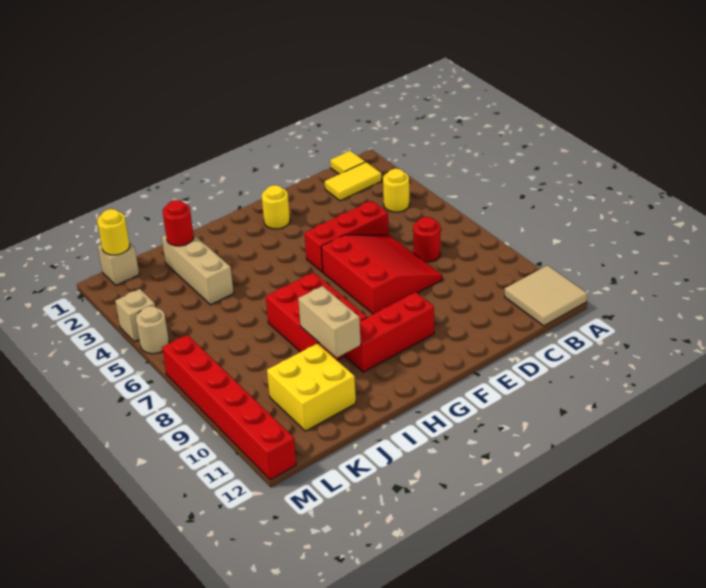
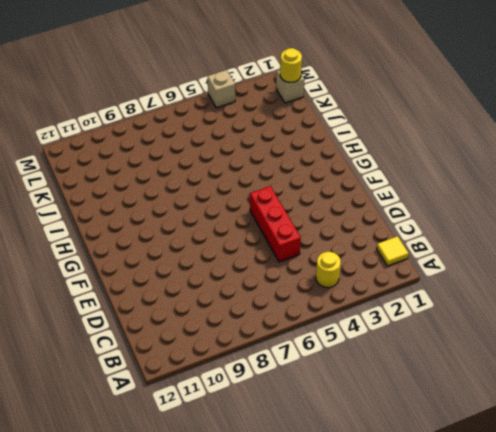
none -> tan 2x2 tile [505,265,587,326]
none -> yellow 1x2 tile [325,162,382,201]
none -> red 1x1 round brick [413,217,440,262]

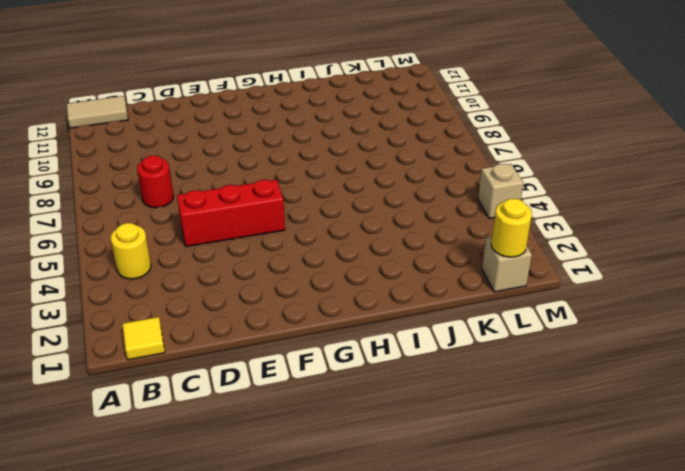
tan 1x2 tile [67,96,128,128] -> tan 2x2 tile [505,265,587,326]
none -> yellow 1x2 tile [325,162,382,201]
none -> red 3x3 slope [321,235,442,314]
none -> yellow 1x1 round brick [262,185,290,229]

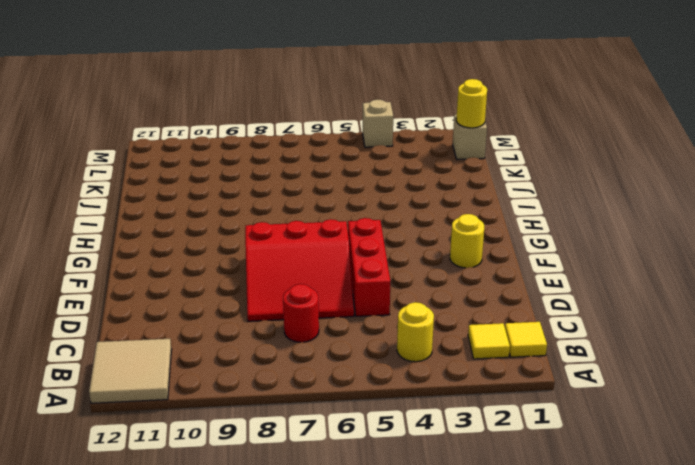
yellow 1x1 tile [468,323,510,359] -> yellow 1x2 tile [325,162,382,201]
none -> red 1x3 brick [345,292,434,372]
none -> red 2x3 brick [266,272,367,360]
none -> tan 1x3 brick [162,235,234,305]

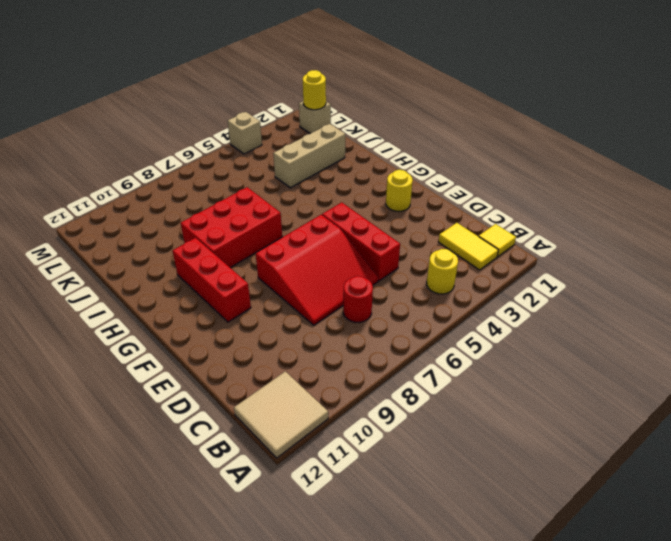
none -> yellow 2x2 brick [267,343,356,431]
none -> tan 1x1 round brick [136,306,169,354]
none -> red 1x6 brick [162,335,296,480]

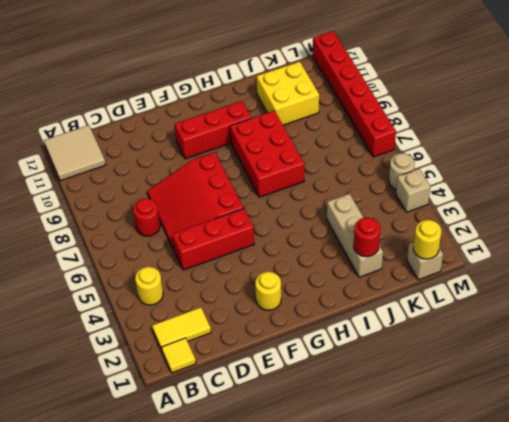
none -> tan 1x2 brick [298,286,361,358]

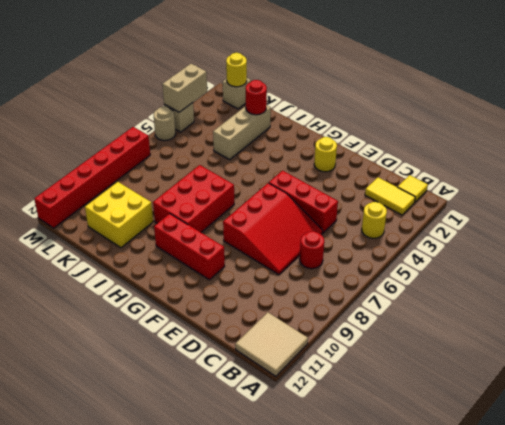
tan 1x2 brick [162,64,207,112] -> tan 1x2 brick moved to [298,286,361,358]

